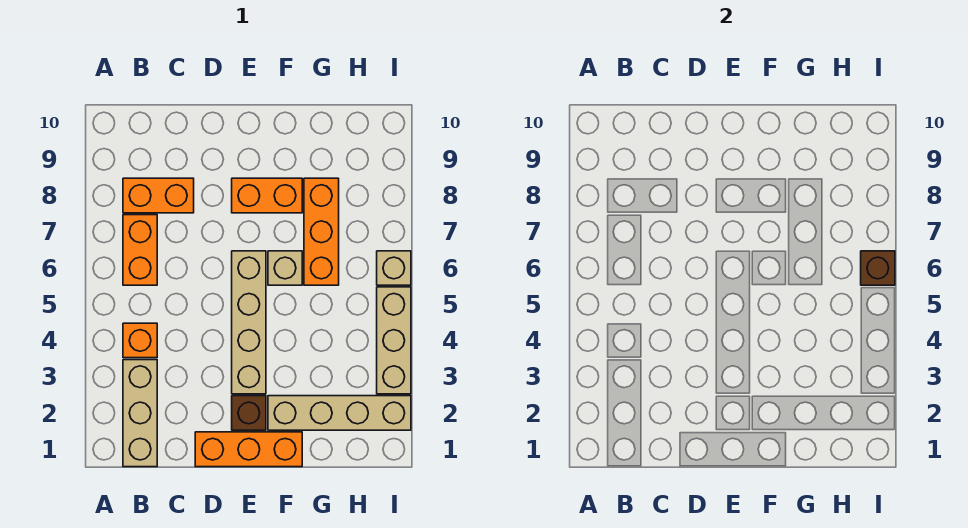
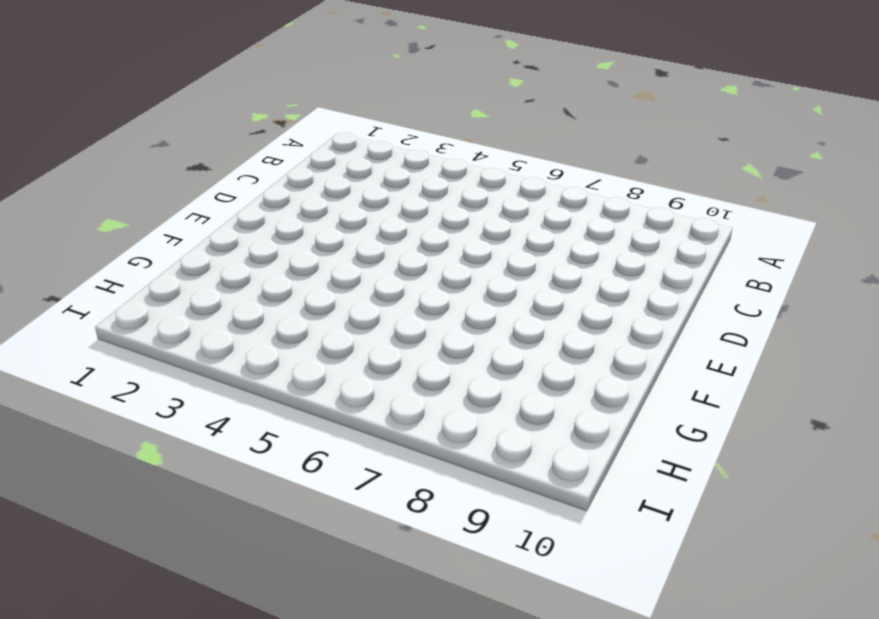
none -> tan 1x3 brick [123,360,157,467]
none -> orange 1x1 brick [123,323,157,358]
none -> orange 1x2 brick [123,215,157,285]

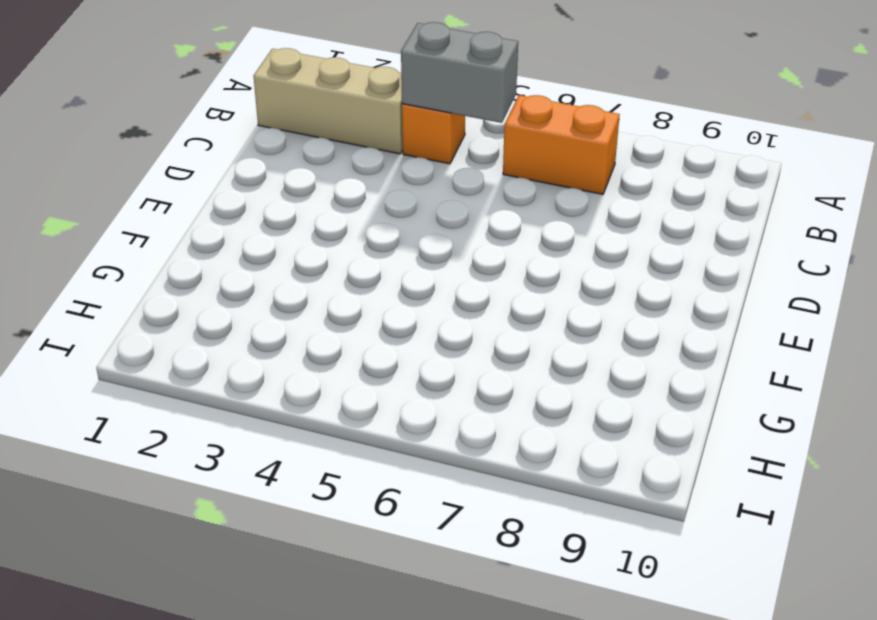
grey 1x2 brick [401,22,518,123] -> none
none -> orange 1x2 brick [123,178,194,213]
none -> orange 1x3 brick [195,432,302,467]
none -> brown 1x1 brick [232,396,266,430]

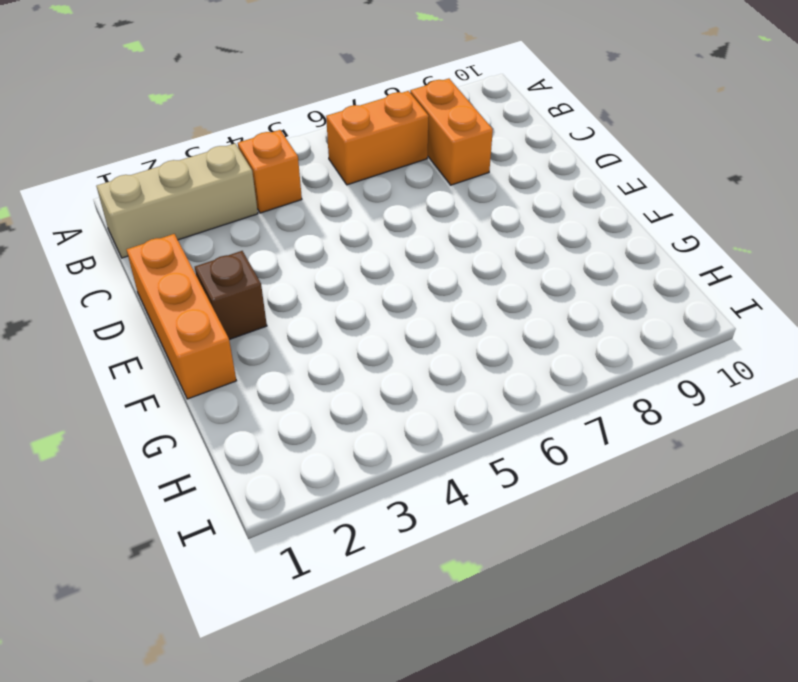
none -> tan 1x4 brick [232,251,266,394]
none -> orange 1x2 brick [232,178,302,213]
none -> tan 1x4 brick [268,396,411,430]

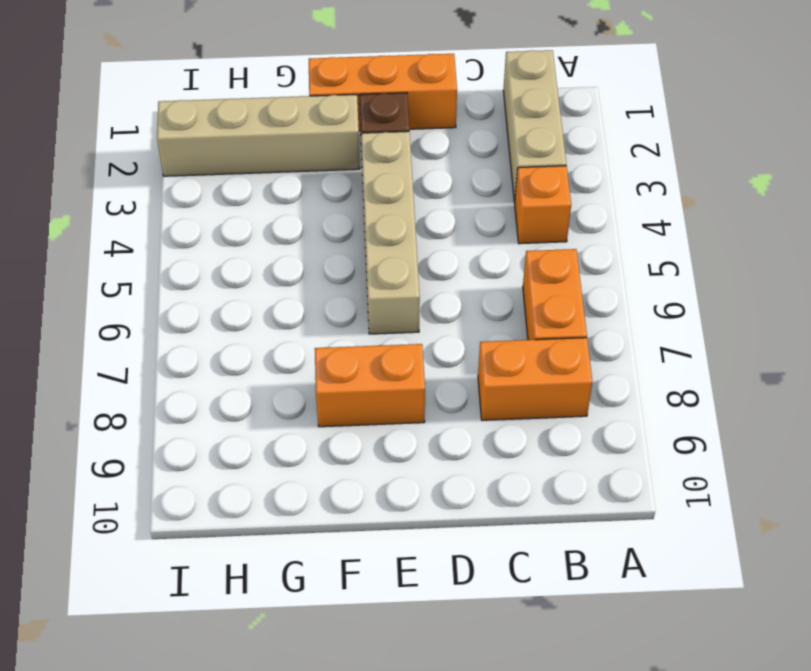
none -> tan 1x1 brick [268,251,302,285]
none -> orange 1x3 brick [304,178,339,285]
none -> tan 1x3 brick [377,287,411,394]

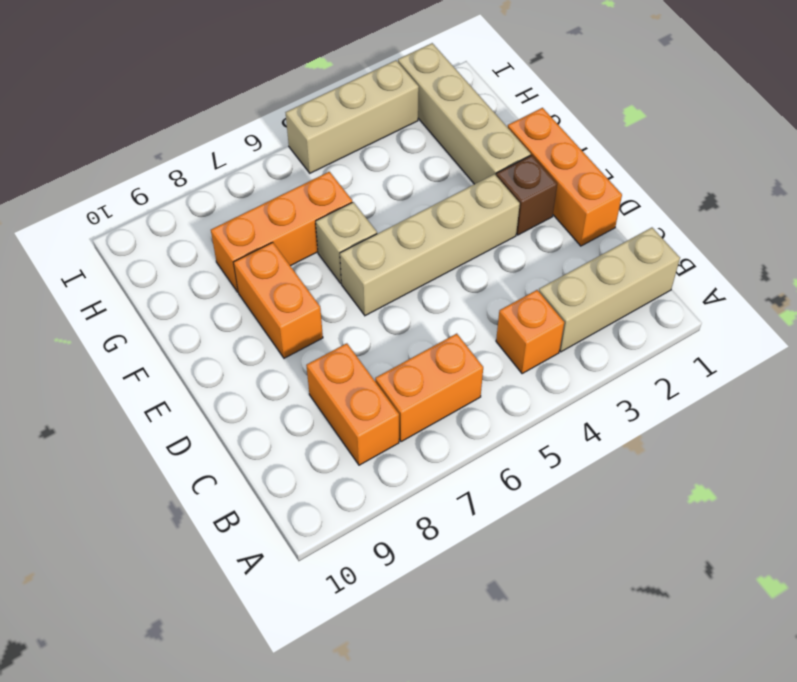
none -> tan 1x1 brick [377,251,411,285]
none -> brown 1x1 brick [861,251,895,285]

